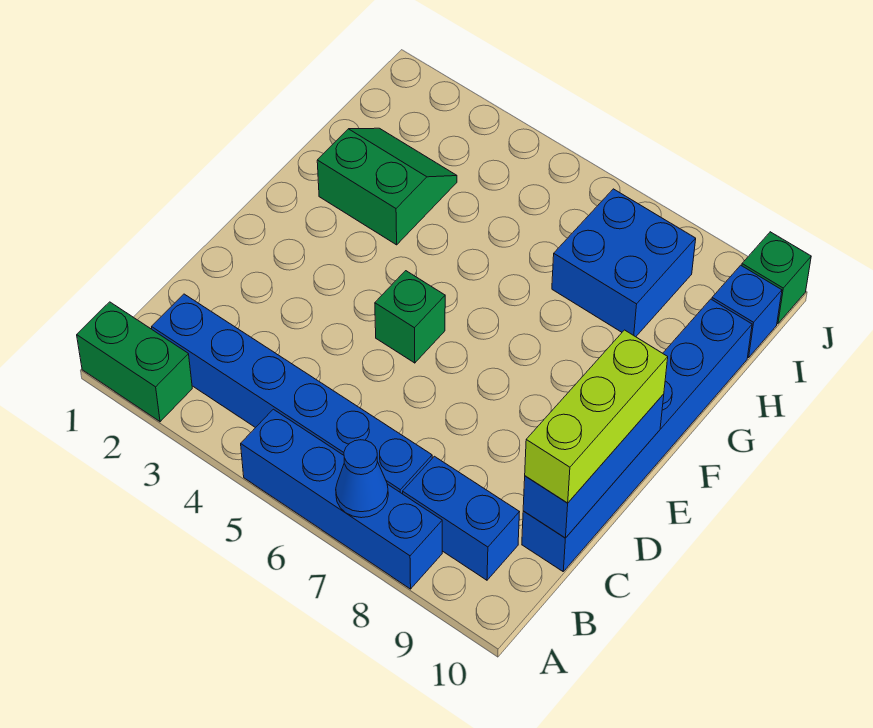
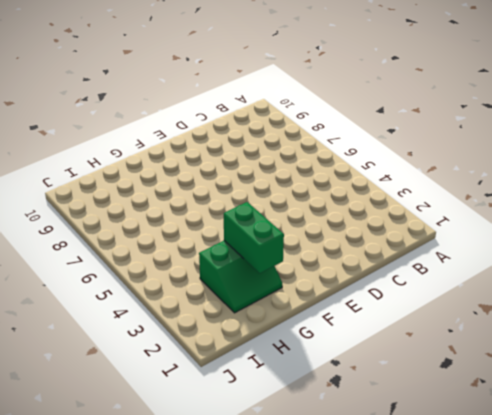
green 2x2 slope [199,241,282,313] -> green 2x2 slope turned to [317,128,457,245]
green 1x2 brick [224,202,284,273] -> green 1x2 brick moved to [77,302,192,422]
none -> blue 1x4 brick [241,409,442,589]
none -> blue 1x6 brick [152,294,432,494]
none -> blue 1x2 brick [403,456,519,580]

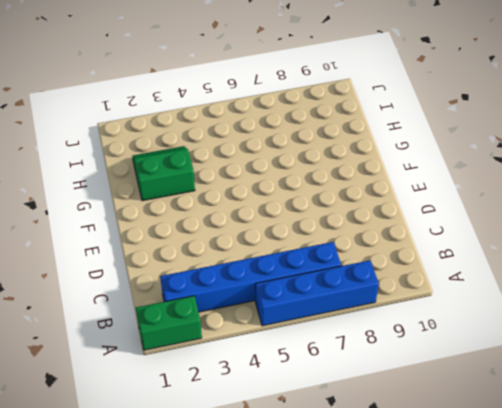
none -> blue 1x2 brick [403,456,519,580]
none -> blue 1x6 brick [522,299,752,571]
none -> green 1x1 brick [375,271,445,363]

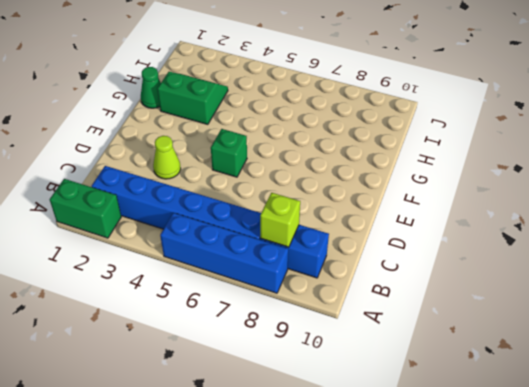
lime 1x1 brick [260,193,300,247] -> none
lime 1x1 cone [153,136,181,179] -> none
green 1x1 cone [141,67,161,108] -> none
none -> blue 1x6 brick [522,299,752,571]
none -> blue 2x2 brick [552,189,696,337]
none -> blue 1x1 brick [712,265,782,358]

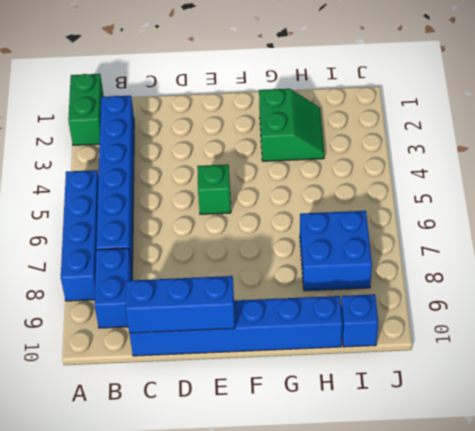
none -> green 1x1 brick [742,232,811,324]
none -> blue 1x1 cone [336,440,388,518]
none -> lime 1x3 brick [525,330,668,503]

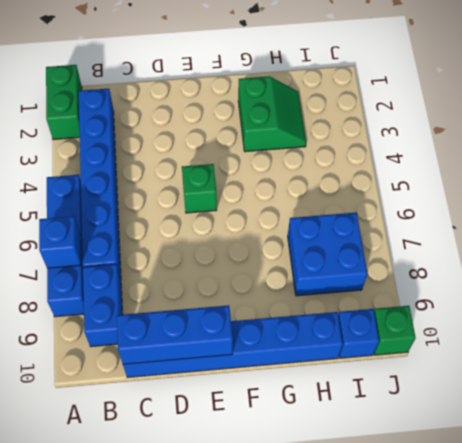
blue 1x1 brick [39,216,81,268] -> blue 1x1 cone [336,440,388,518]
none -> lime 1x3 brick [525,330,668,503]

